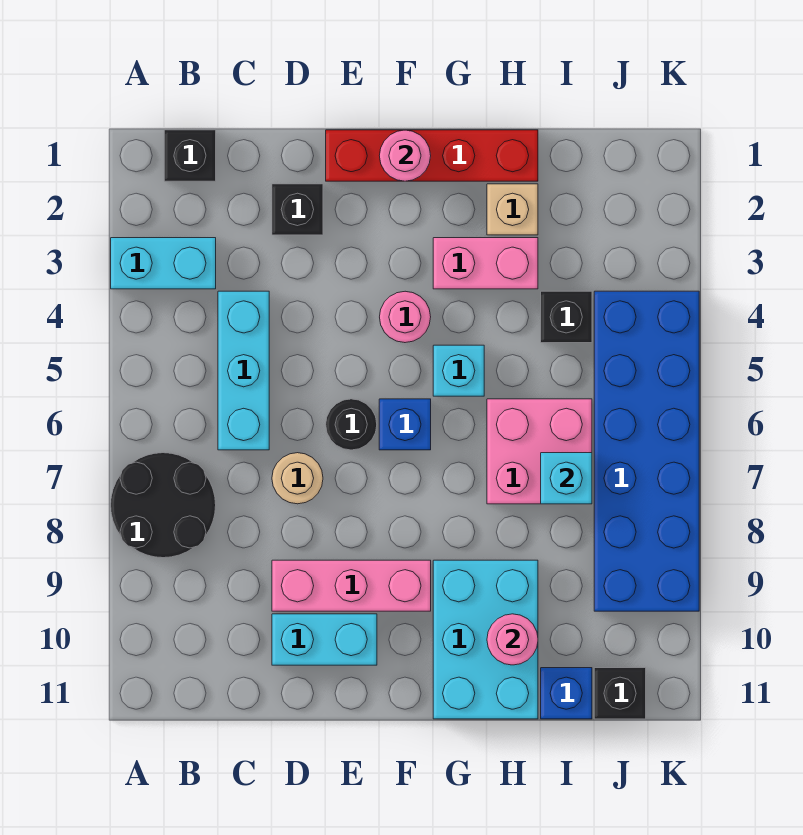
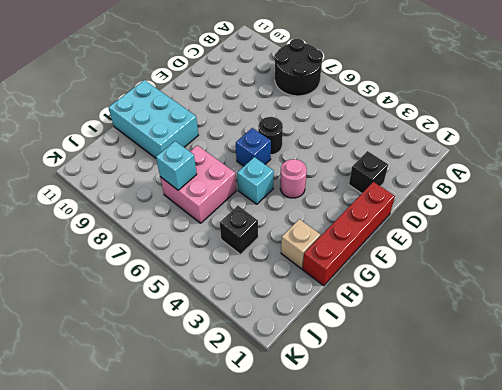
none -> cyan 1x2 brick [111,238,216,289]
none -> black 1x1 brick [164,130,216,181]
none -> cyan 1x3 brick [218,291,269,450]

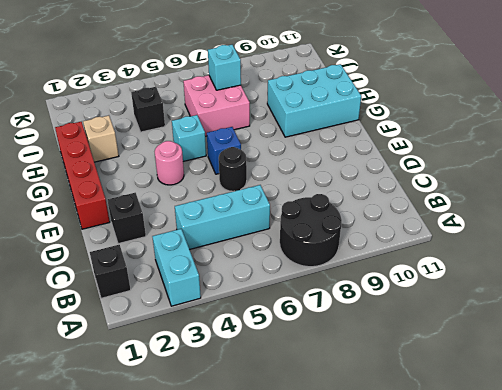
none -> tan 1x1 round brick [272,453,323,504]
none -> pink 1x3 brick [272,560,431,611]
none -> cyan 1x2 brick [272,614,377,665]

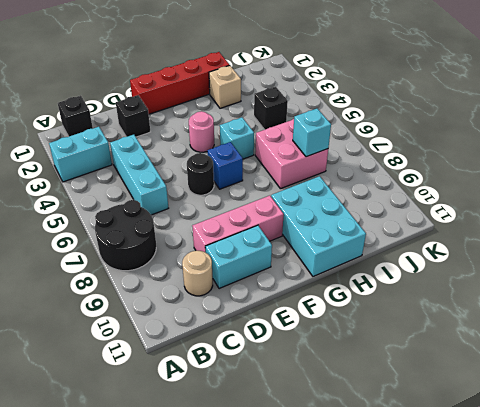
tan 1x1 round brick [182,251,213,296] -> tan 1x1 round brick moved to [272,453,323,504]
none -> pink 1x2 brick [433,238,538,289]
none -> blue 1x1 brick [541,668,592,719]
none -> blue 2x6 brick [594,291,699,611]

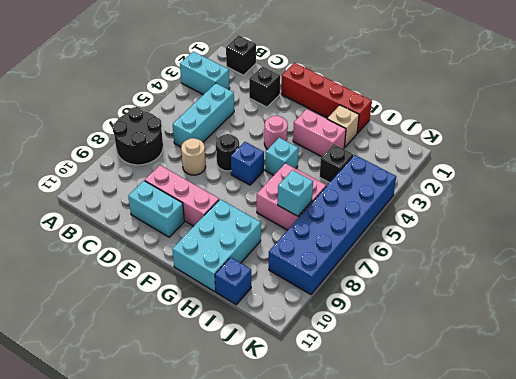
none -> black 1x1 brick [594,668,646,719]
none -> pink 1x1 round brick [379,130,431,181]
none -> pink 1x1 round brick [487,614,538,665]

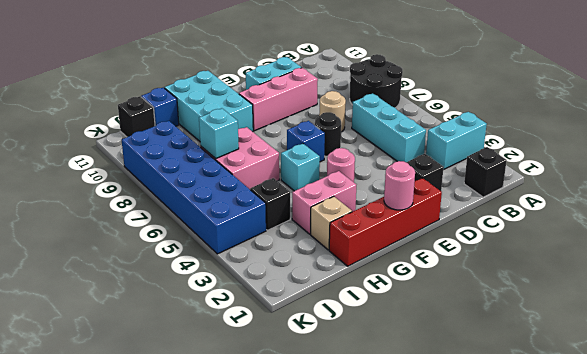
none -> pink 1x1 round brick [487,614,538,665]

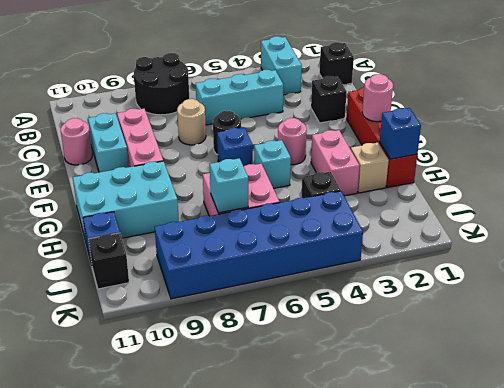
pink 1x1 round brick [61,118,92,165] -> pink 1x1 round brick moved to [487,614,538,665]
blue 1x1 brick [380,108,421,159] -> none

